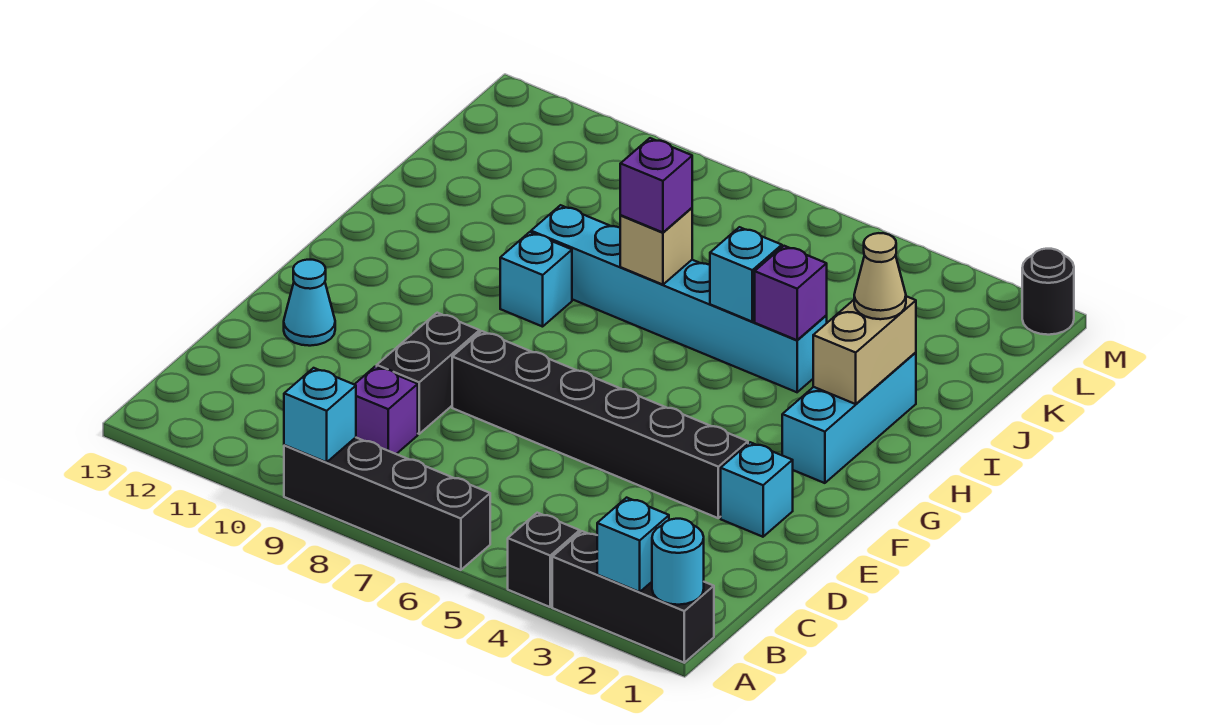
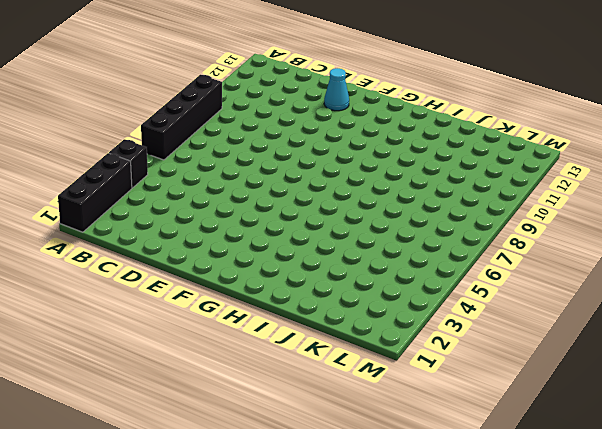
none -> purple 1x1 brick [354,366,418,454]
none -> black 1x2 brick [377,313,480,434]
none -> cyan 1x1 brick [721,442,793,537]

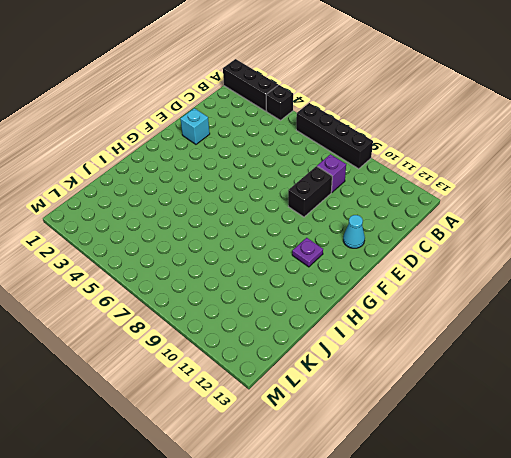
purple 1x1 plate [292,238,323,267] -> none
none -> black 1x6 brick [452,331,748,518]
none -> cyan 1x3 brick [782,352,916,483]
none -> cyan 1x1 brick [500,232,572,327]

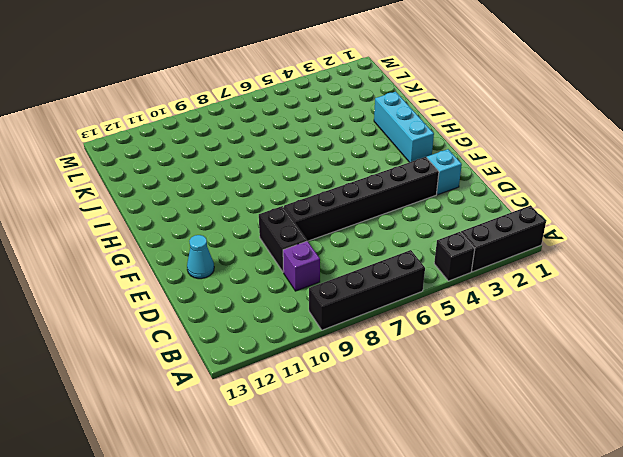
none -> cyan 1x1 brick [500,232,572,327]
none -> cyan 1x6 brick [531,205,827,392]
none -> black 1x1 round brick [1022,249,1074,335]

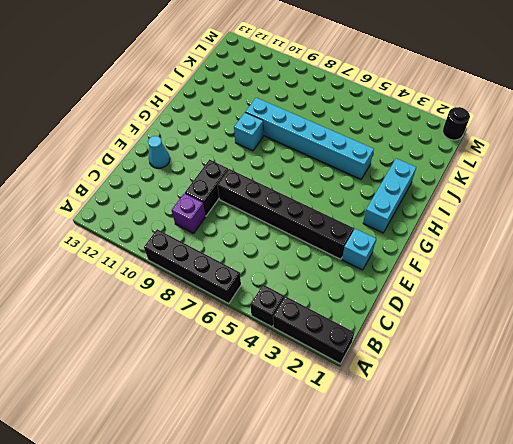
none -> cyan 1x1 round brick [652,519,704,605]
none -> cyan 1x1 brick [597,498,669,592]
none -> cyan 1x1 brick [284,368,356,462]

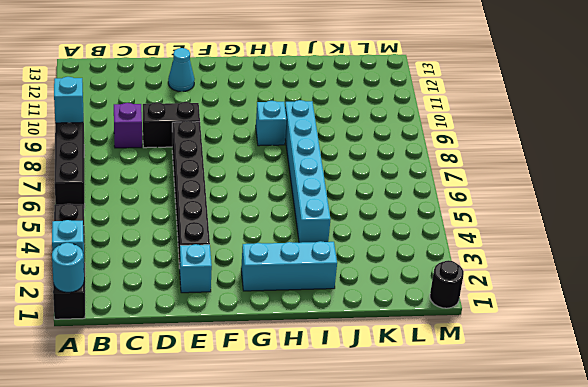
none -> tan 1x2 brick [813,296,916,404]
none -> purple 1x1 brick [755,246,827,340]
none -> cyan 1x1 brick [710,227,782,322]

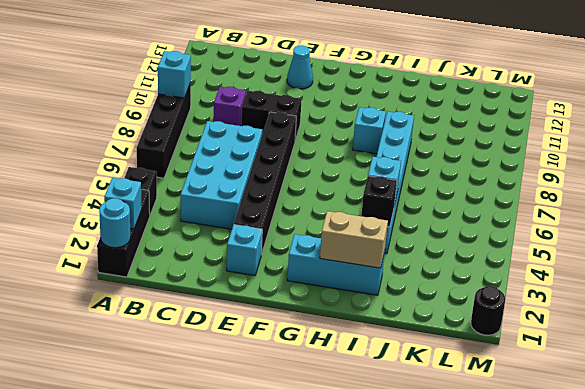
cyan 2x4 brick [181,121,262,229] -> none
black 1x1 brick [361,176,397,227] -> purple 1x1 brick [755,246,827,340]
none -> tan 1x1 brick [620,208,692,285]
none -> tan 1x1 cone [854,233,906,319]
none -> purple 1x1 brick [620,138,692,232]

